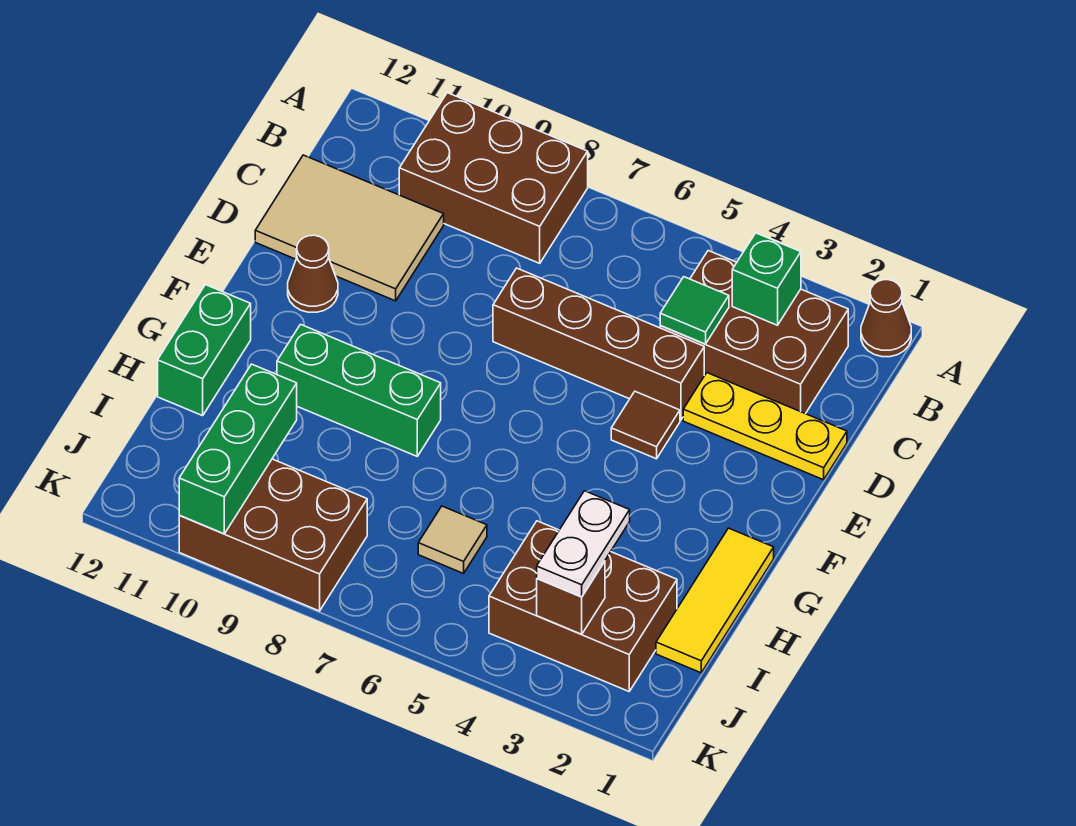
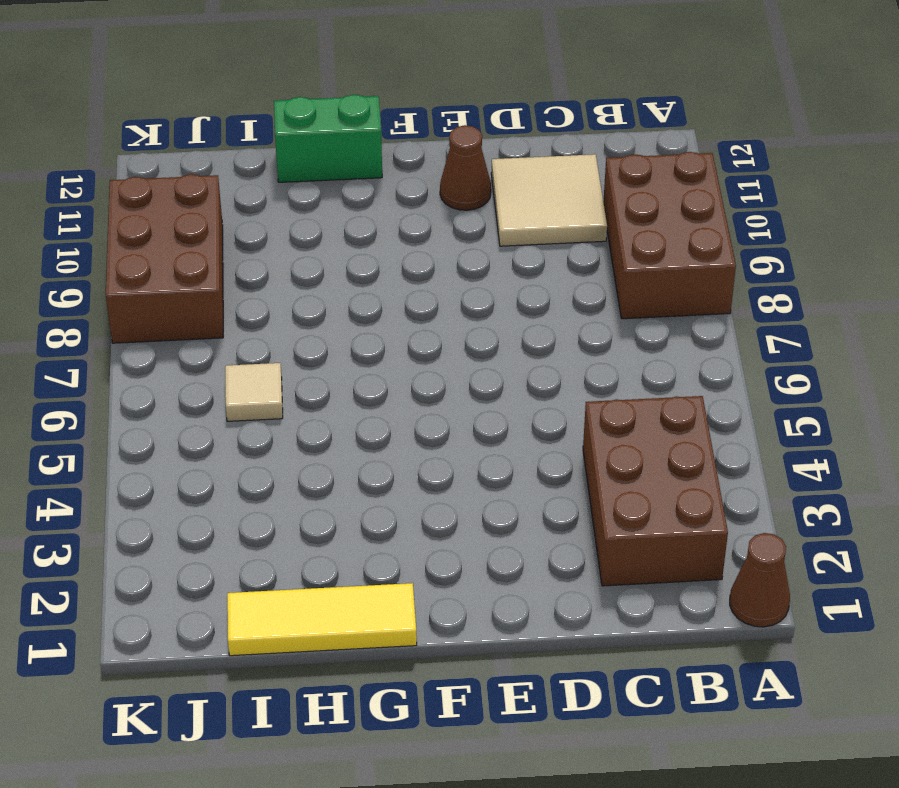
tan 2x2 tile [491,154,607,246] -> tan 2x3 tile [255,155,444,301]
none -> yellow 1x3 plate [683,373,847,480]
none -> brown 1x4 brick [493,268,704,420]
none -> brown 1x1 tile [611,392,680,459]

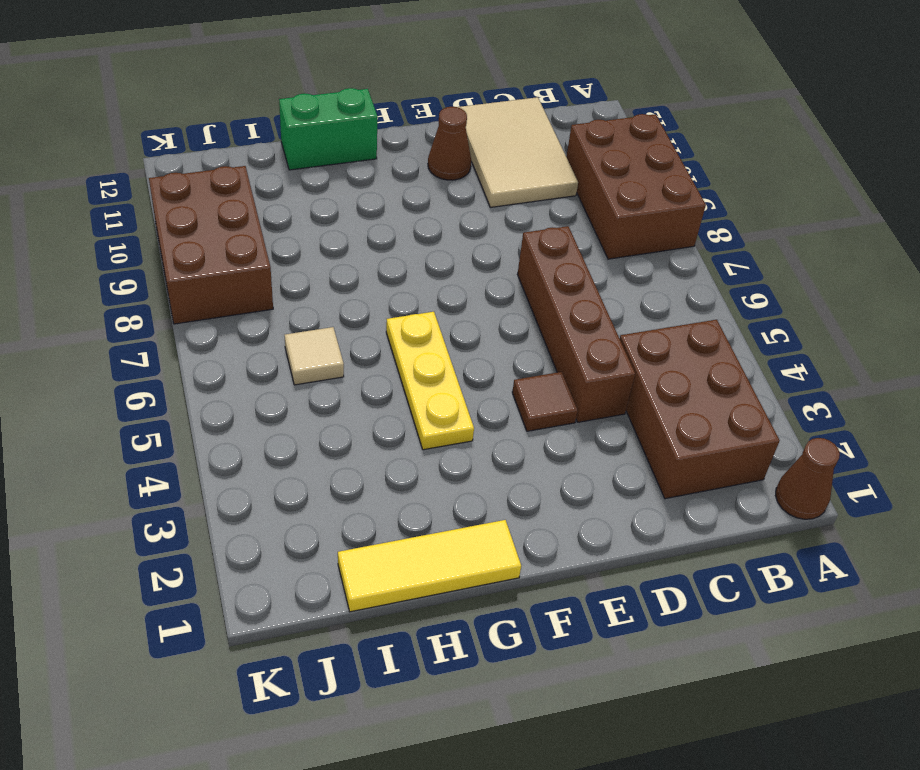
yellow 1x3 plate [386,312,474,450] -> yellow 1x3 plate moved to [683,373,847,480]
none -> green 1x3 brick [277,324,441,456]
none -> brown 2x3 brick [489,521,677,691]
none -> green 1x1 brick [732,233,801,325]

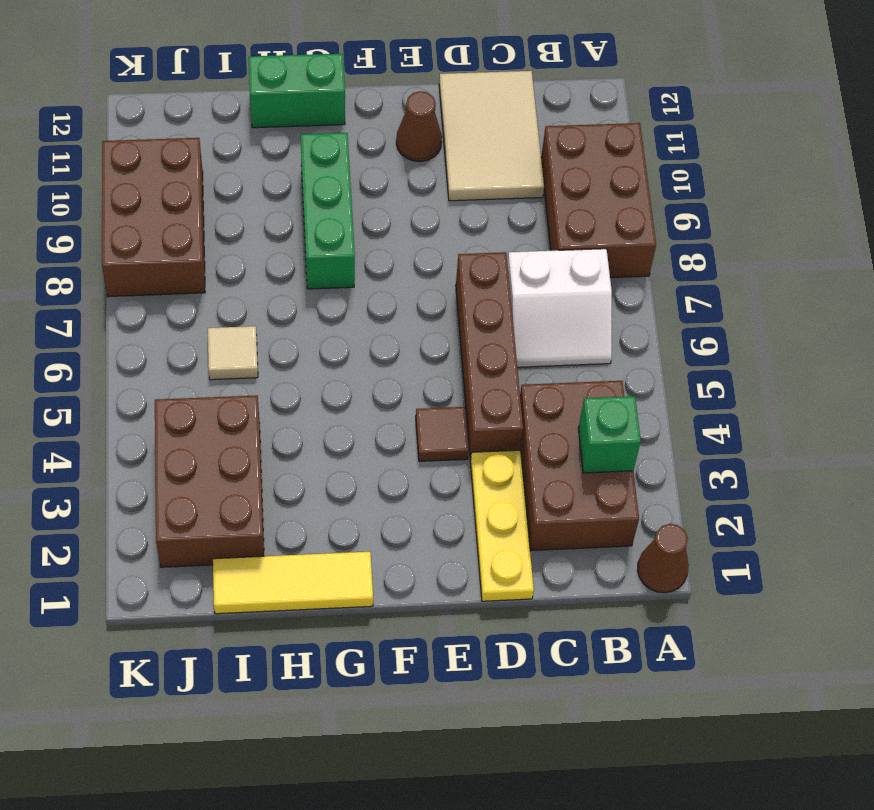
white 2x2 slope [507,249,612,367] -> none
none -> green 1x1 tile [660,277,729,344]
none -> green 1x3 brick [179,364,297,534]
none -> brown 1x1 brick [537,561,605,634]

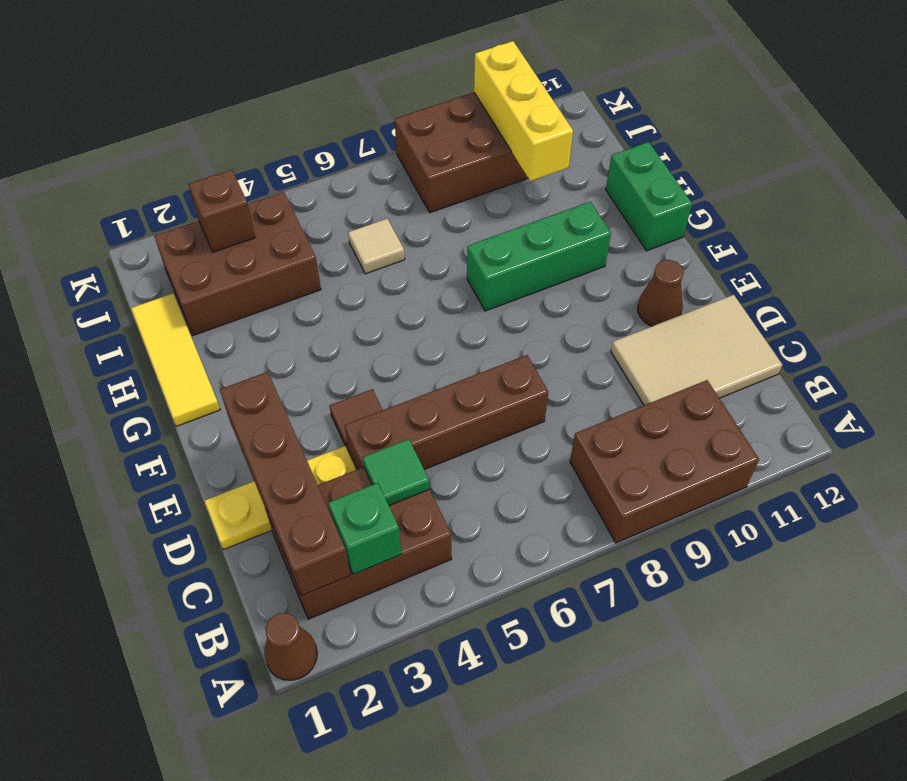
brown 1x4 brick [220,372,350,596] -> none
yellow 1x3 brick [474,41,573,181] -> green 1x3 brick [179,364,297,534]
none -> white 1x2 plate [537,491,630,597]

